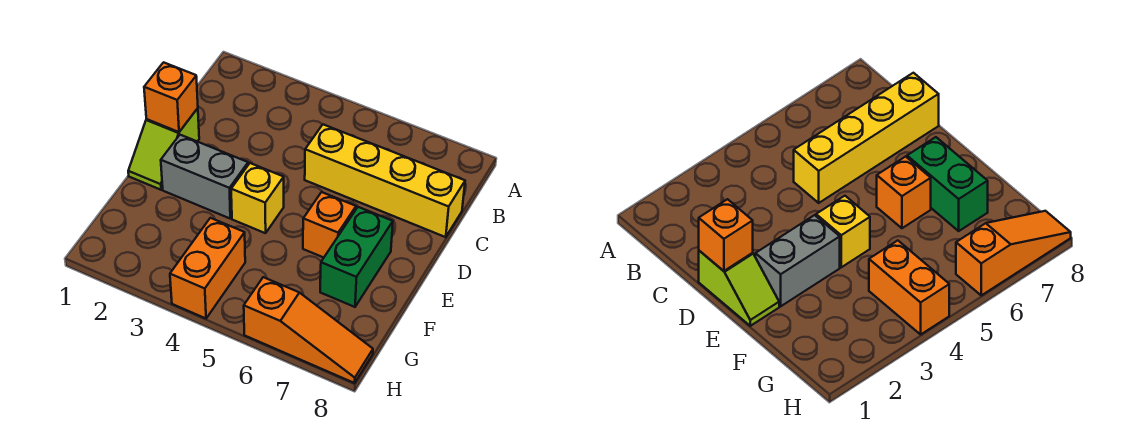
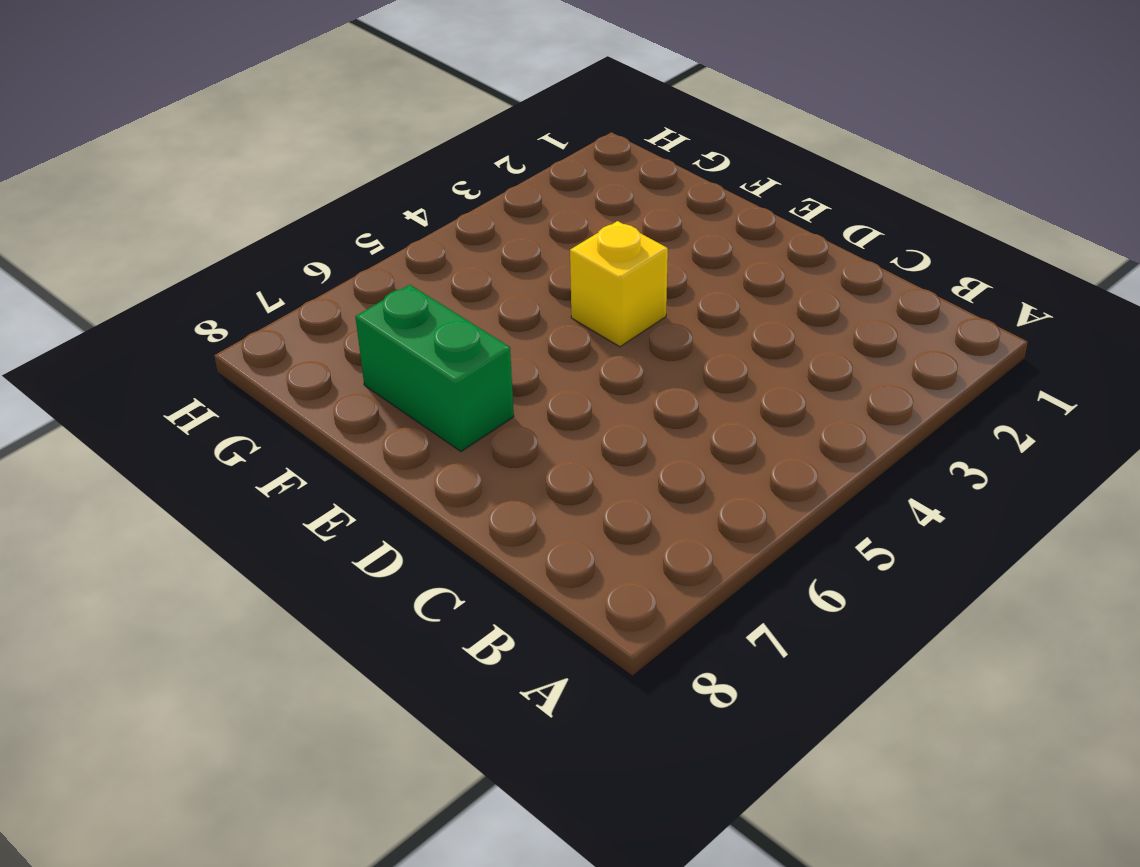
none -> yellow 1x4 brick [305,125,465,237]
none -> lime 1x2 slope [128,108,199,190]

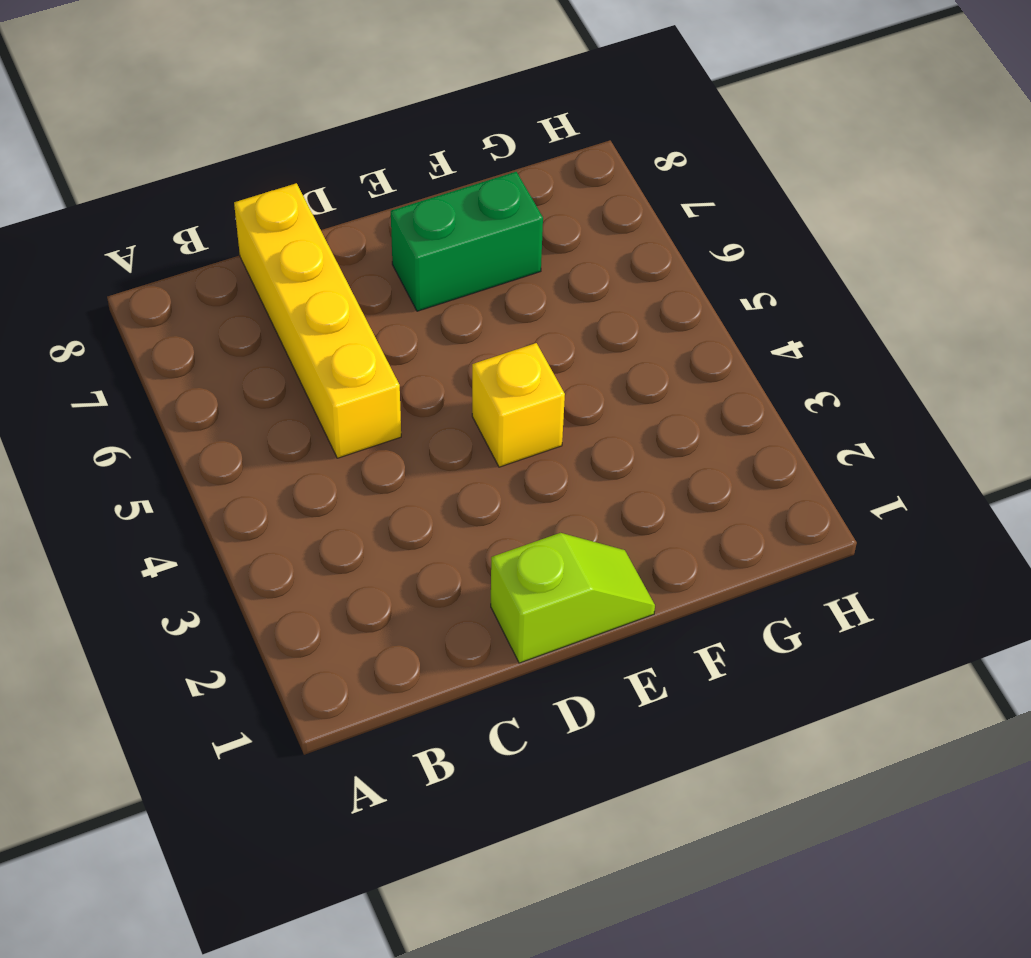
none -> grey 1x2 brick [161,135,248,218]
none -> orange 1x1 brick [303,192,356,258]

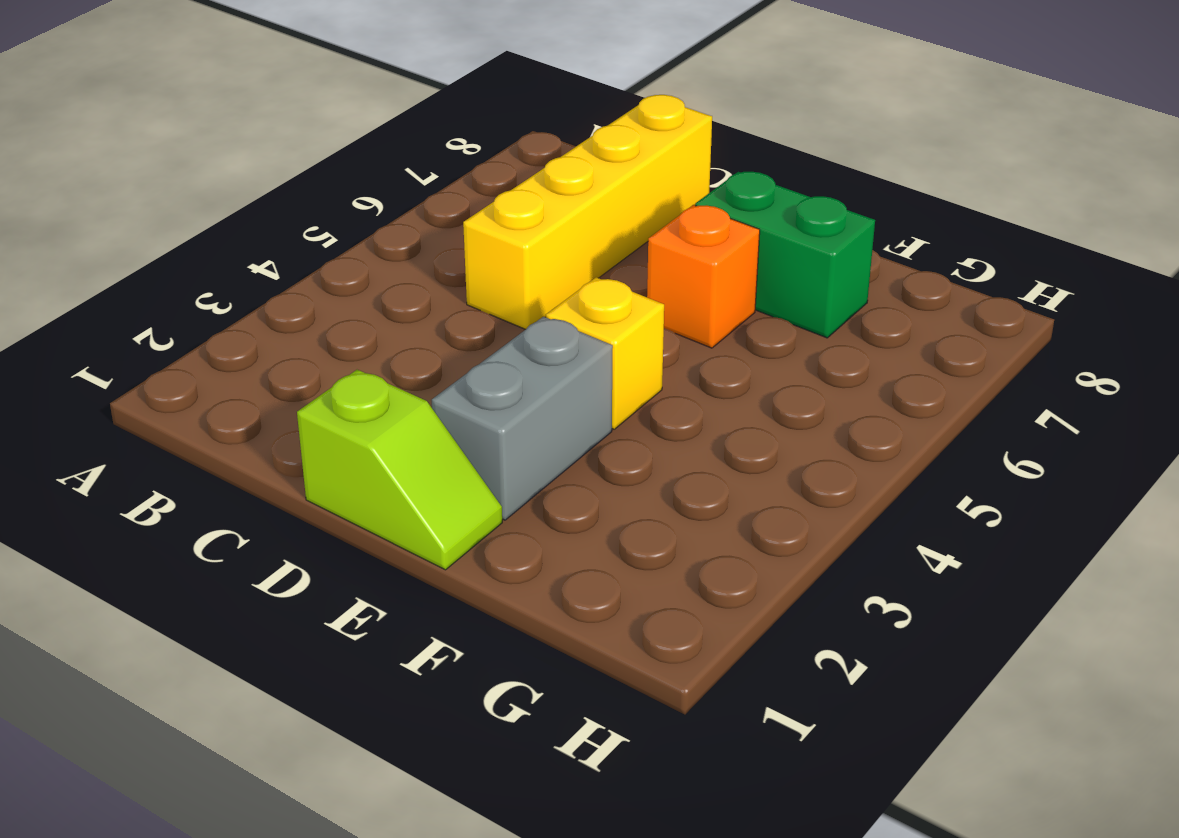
none -> orange 1x2 brick [170,218,245,318]
none -> orange 1x3 slope [244,277,373,383]

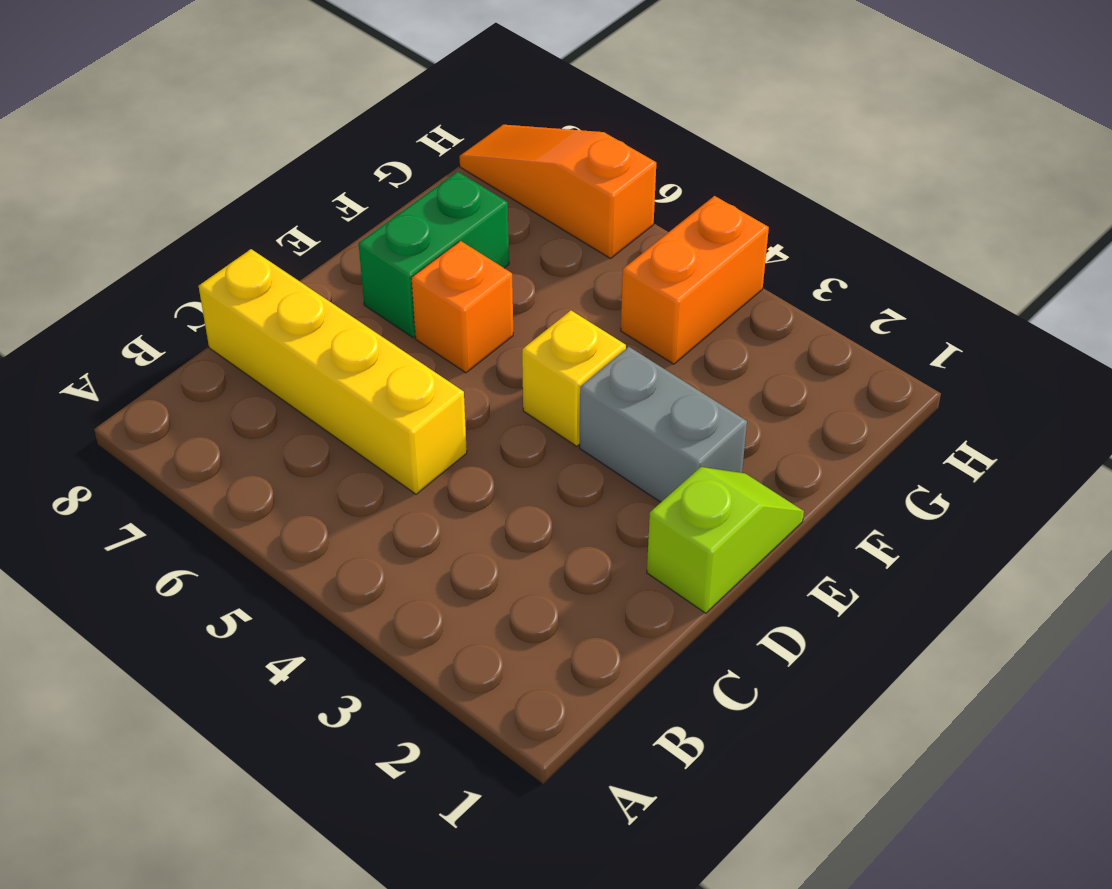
none -> orange 1x1 brick [144,62,198,132]

